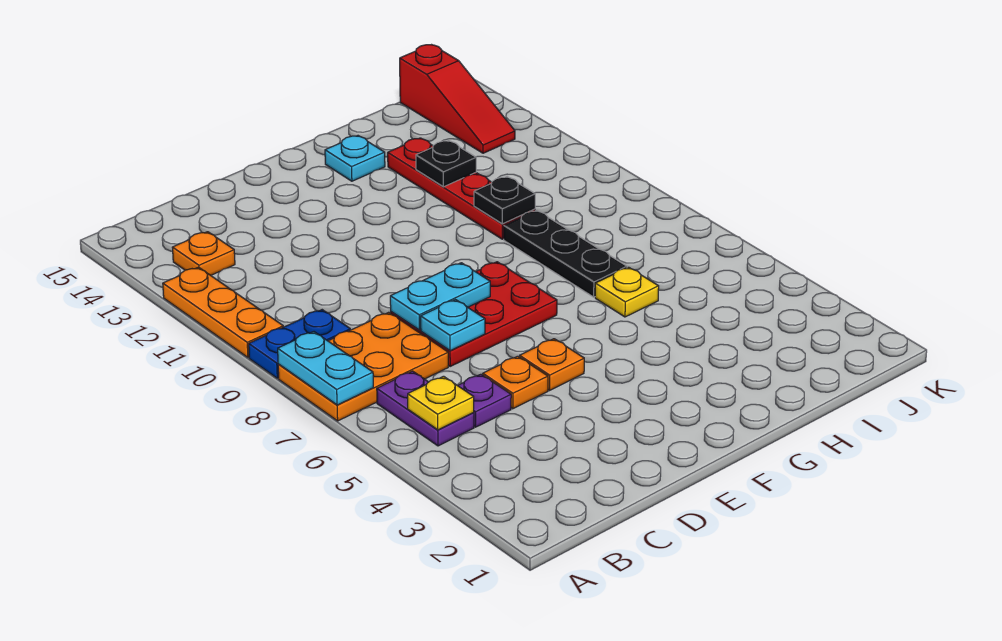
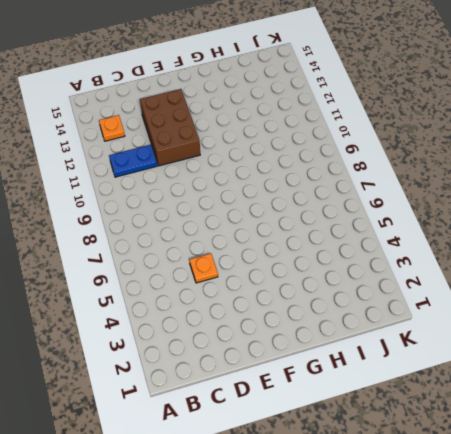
blue 1x2 plate [109,145,157,177] -> blue 1x2 plate moved to [249,310,350,378]
brown 2x3 brick [140,89,200,166] -> none
none -> orange 2x3 plate [278,312,448,421]
none -> orange 1x3 plate [163,267,283,358]
none -> purple 1x2 plate [377,371,474,446]

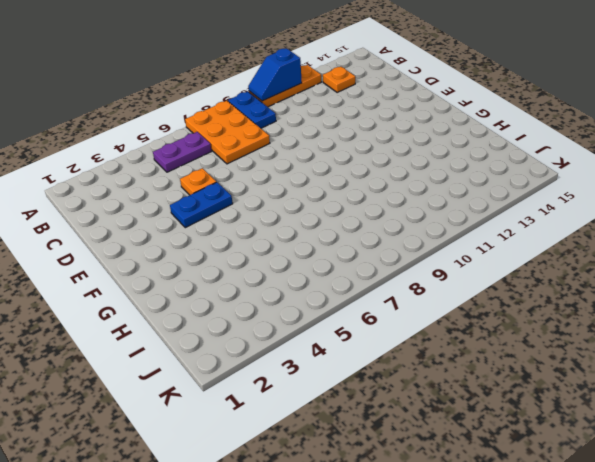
blue 1x2 slope [248,48,302,101] -> none
blue 1x2 plate [170,182,233,228] -> orange 1x1 plate [520,339,584,390]
none -> purple 1x1 plate [458,374,511,427]
none -> red 2x3 plate [391,262,557,366]
none -> cyan 1x1 plate [325,136,385,181]

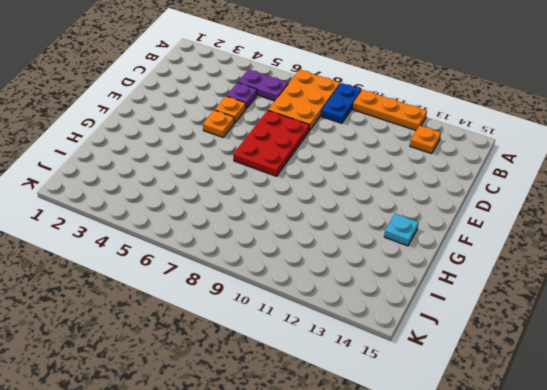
none -> yellow 1x1 plate [595,267,659,317]
none -> black 1x3 plate [504,210,627,297]
none -> red 1x4 plate [388,138,535,239]

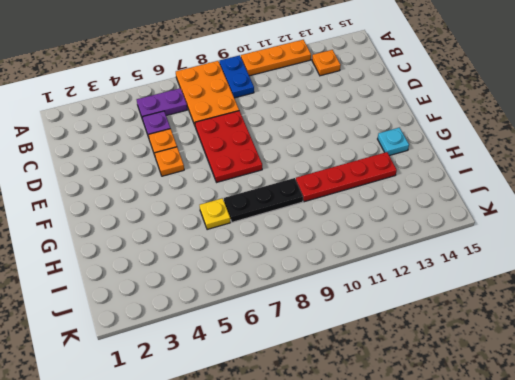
none -> red 1x3 slope [400,45,515,153]
none -> cyan 1x2 plate [278,332,373,405]
none -> yellow 1x1 plate [408,376,474,430]

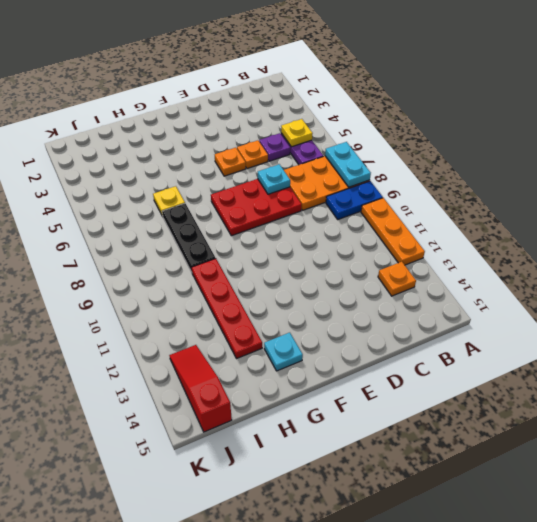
none -> cyan 1x2 plate [390,263,490,330]
none -> black 1x1 plate [474,177,535,224]
none -> black 1x1 plate [416,140,476,187]

